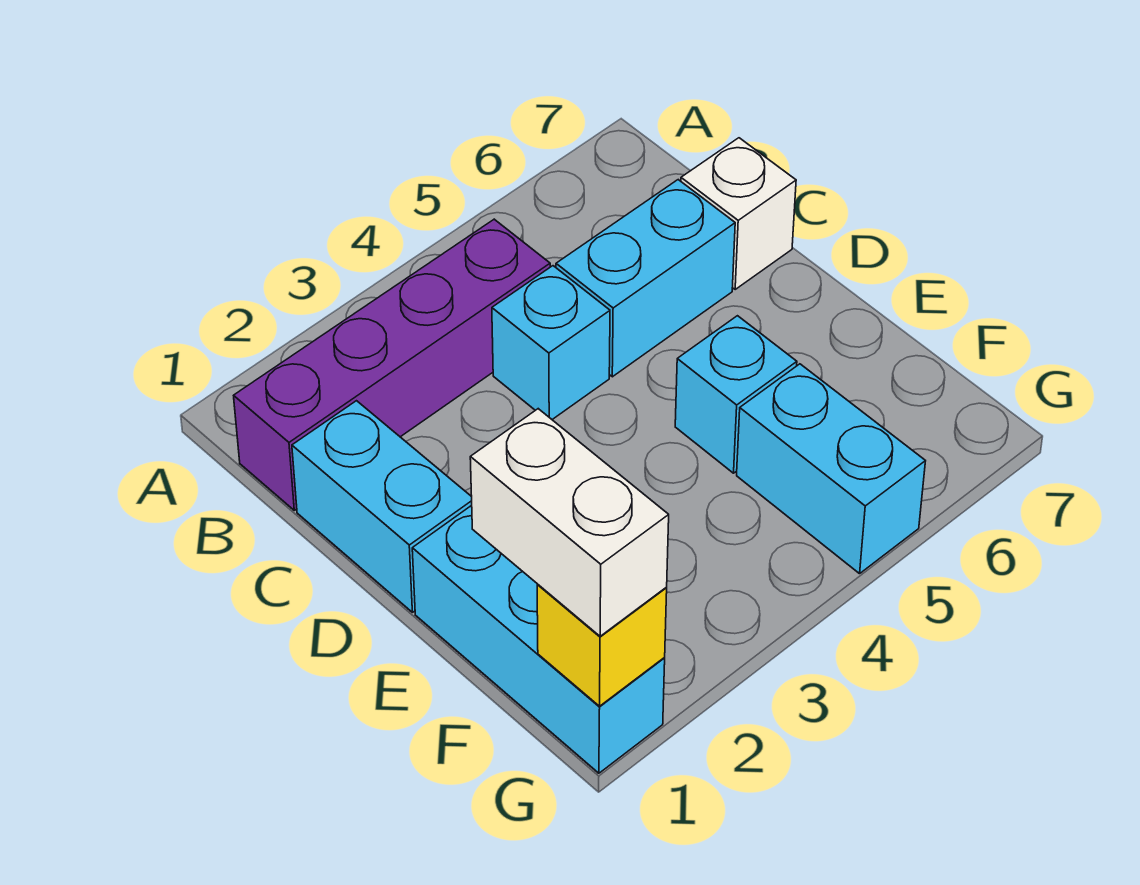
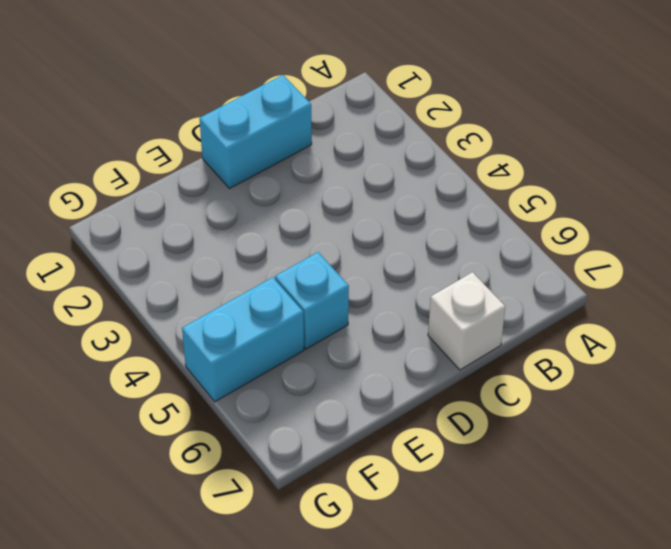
none -> purple 1x4 brick [234,219,550,510]
none -> cyan 1x1 brick [492,266,610,419]

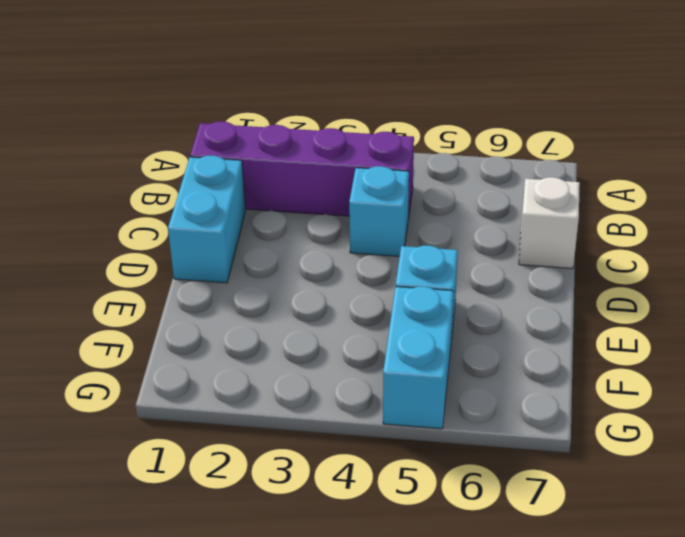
none -> cyan 1x2 brick [556,180,735,377]
none -> cyan 1x3 brick [412,505,665,773]

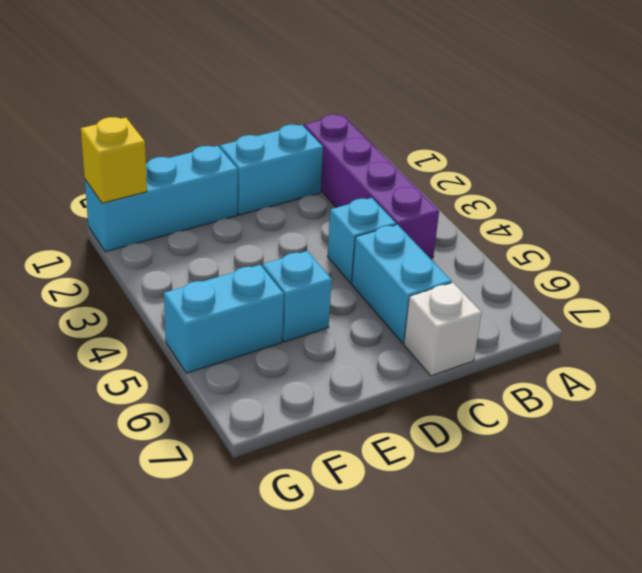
none -> white 1x2 brick [470,409,669,636]

